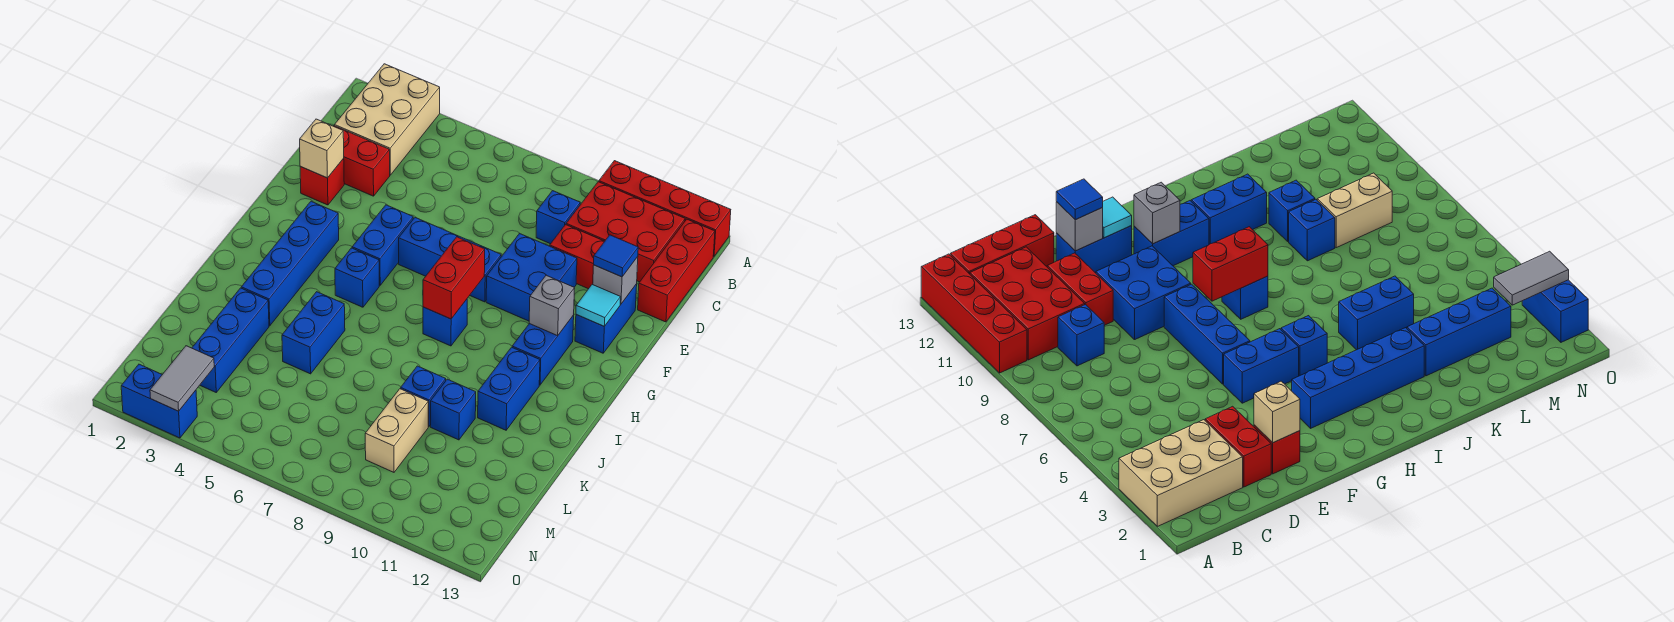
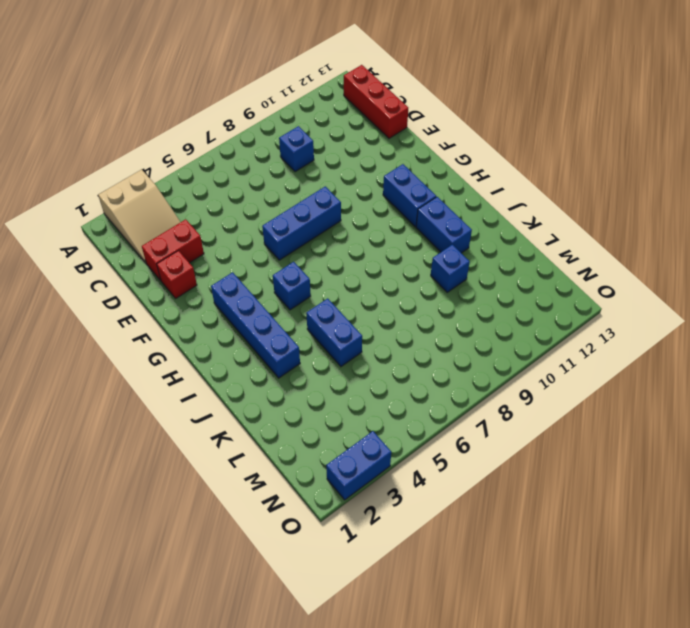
tan 2x3 slope [98,169,180,263] -> tan 2x3 brick [334,64,440,175]
none -> red 1x4 brick [599,161,731,257]
none -> red 2x3 brick [566,182,685,282]
none -> red 1x2 brick [550,225,605,289]
none -> blue 2x2 brick [486,233,577,321]

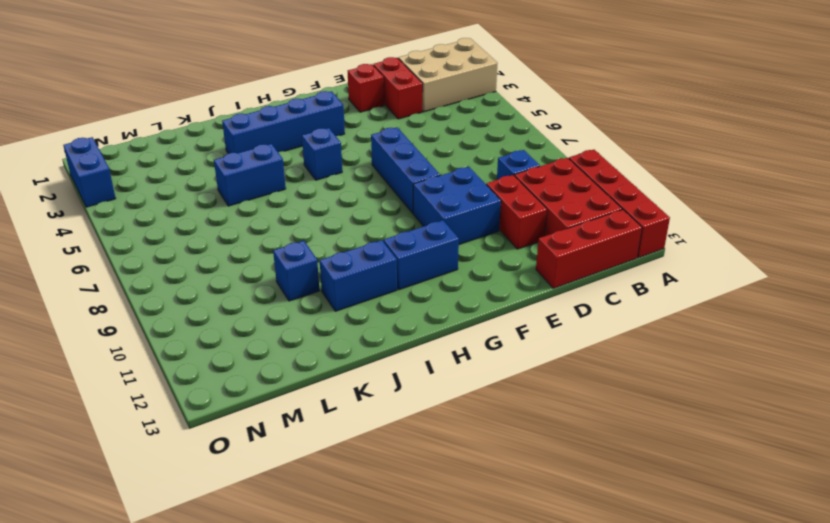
none -> blue 1x2 brick [575,284,637,353]
none -> blue 1x2 brick [352,205,413,285]
none -> blue 1x1 brick [423,299,467,346]
none -> blue 1x3 brick [192,288,269,392]

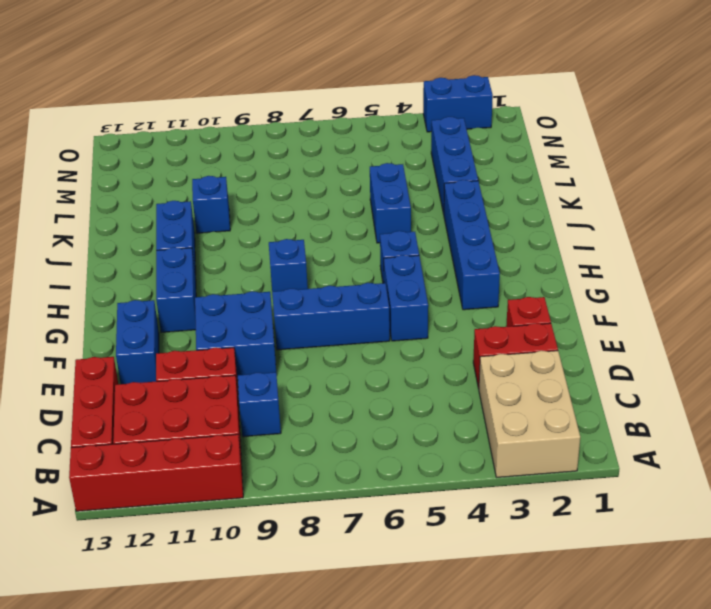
none -> blue 1x1 brick [401,366,446,427]
none -> tan 1x2 brick [365,389,428,472]
none -> tan 1x1 brick [300,119,344,178]
none -> grey 1x1 brick [593,257,638,304]

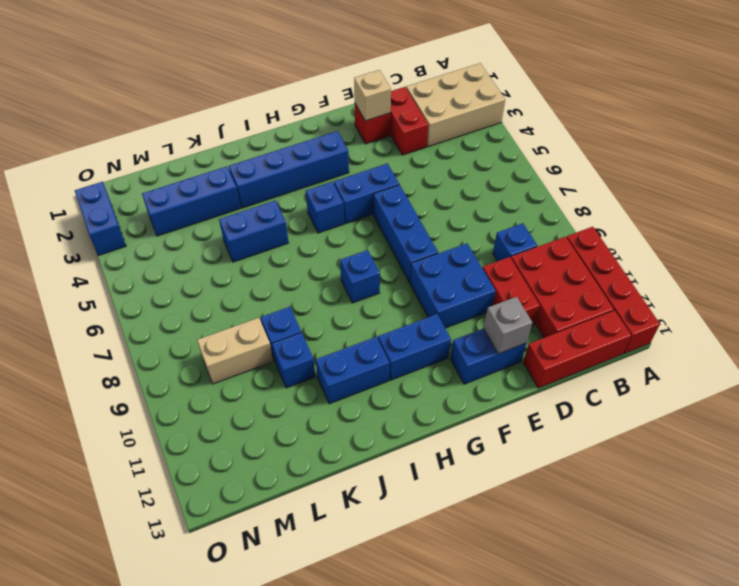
none -> cyan 1x1 tile [576,284,621,326]
none -> red 1x2 brick [423,237,485,319]
none -> grey 1x1 brick [529,275,575,336]
none -> grey 1x2 tile [150,346,214,411]

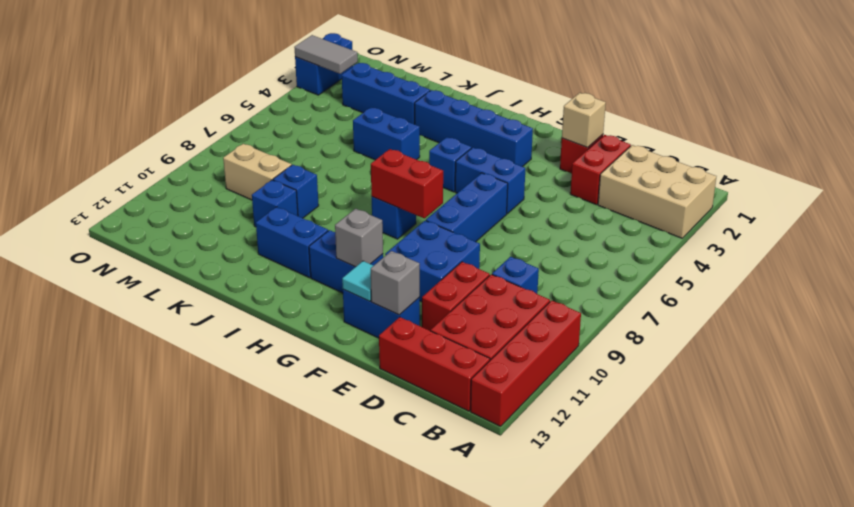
none -> blue 1x1 tile [594,235,638,277]

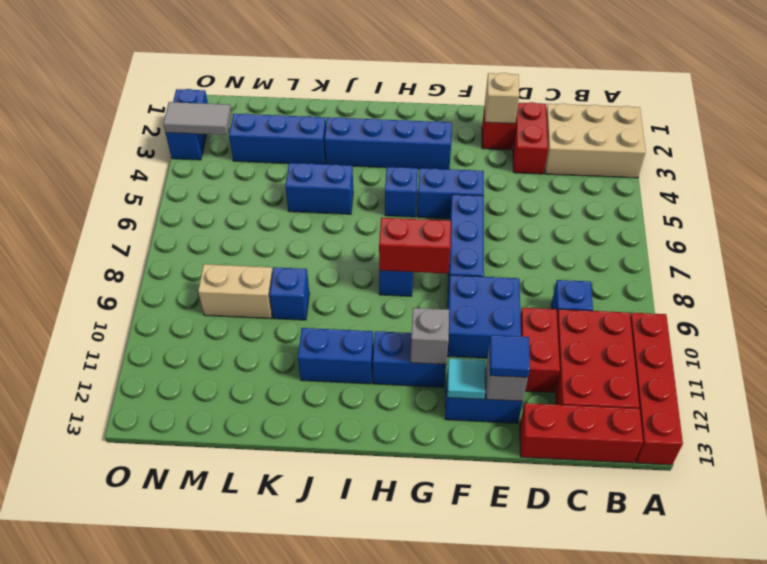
none -> blue 1x1 brick [431,379,476,440]

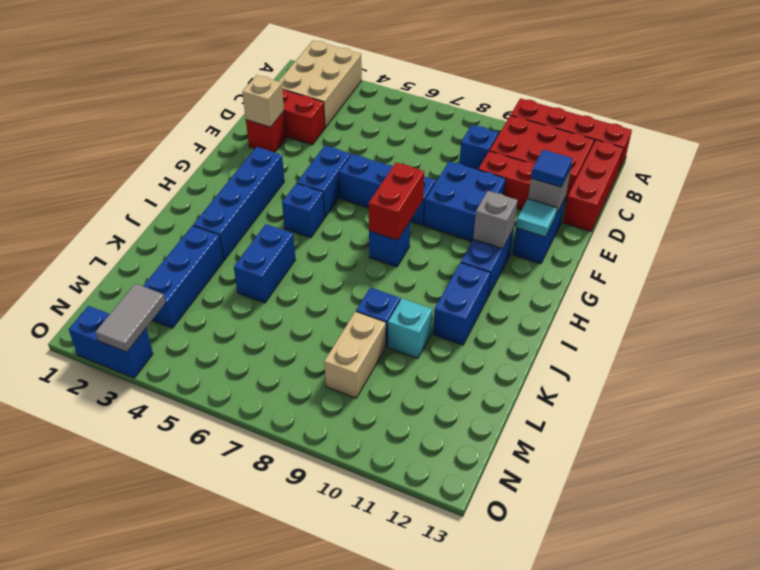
cyan 1x1 brick [388,299,432,358] -> blue 1x1 brick [431,379,476,440]

